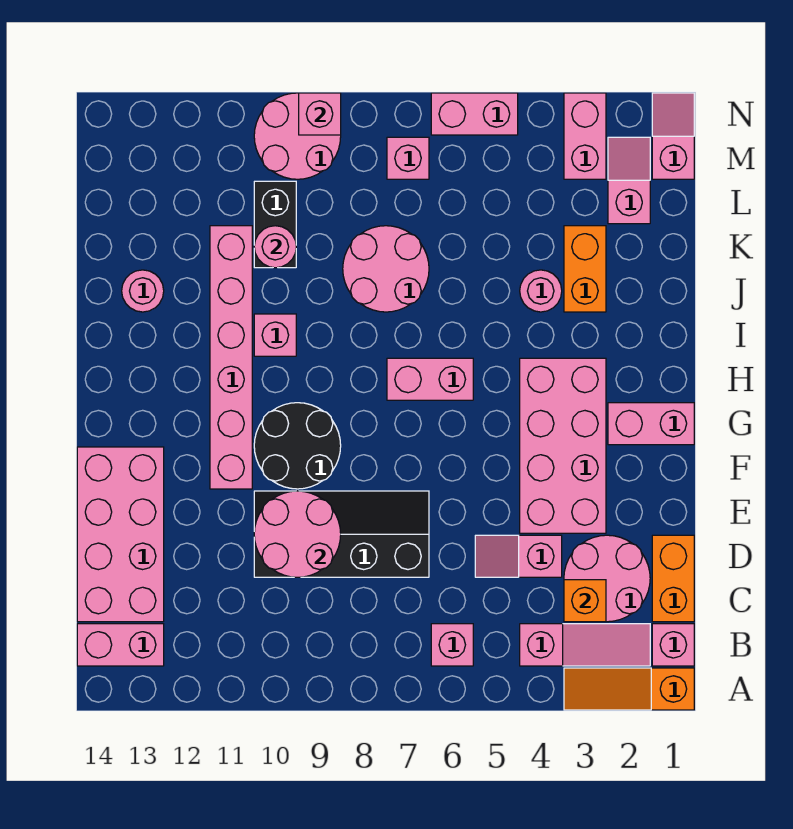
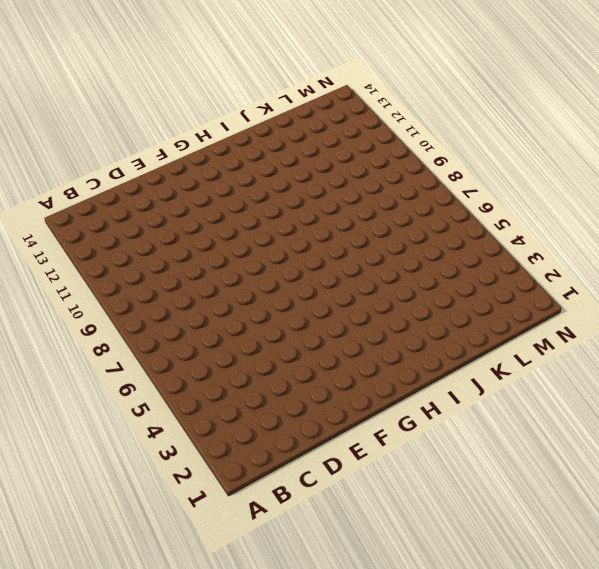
none -> orange 1x3 slope [564,668,694,710]
none -> pink 1x1 brick [652,624,694,666]
none -> pink 1x3 slope [520,624,650,666]
none -> pink 1x1 brick [431,624,473,666]

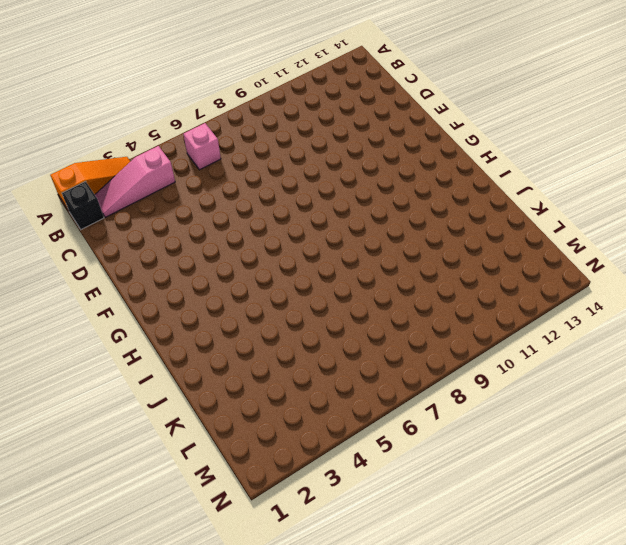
black 1x1 brick [62,182,104,230] -> pink 1x1 brick [652,624,694,666]
none -> pink 1x2 brick [77,624,164,666]
none -> orange 1x2 brick [652,535,694,622]
none -> pink 2x2 round brick [564,535,650,622]
none -> pink 2x4 brick [77,447,164,622]

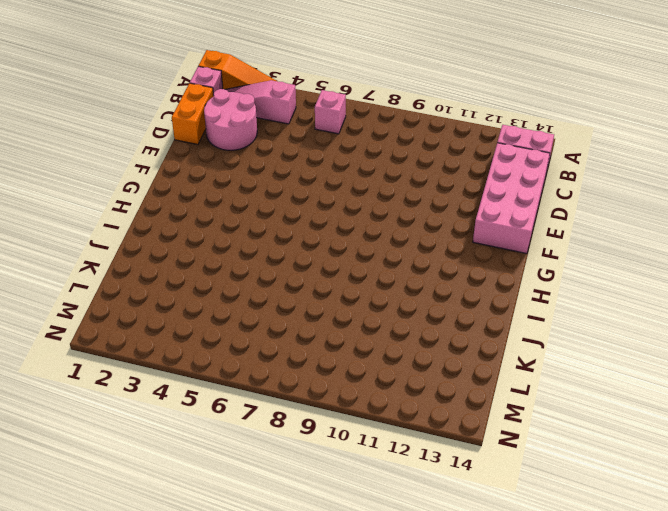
none -> pink 1x2 slope [475,535,562,577]
none -> black 2x4 slope [254,491,429,577]
none -> pink 2x4 brick [520,358,606,533]
none -> black 2x2 round brick [254,403,341,489]

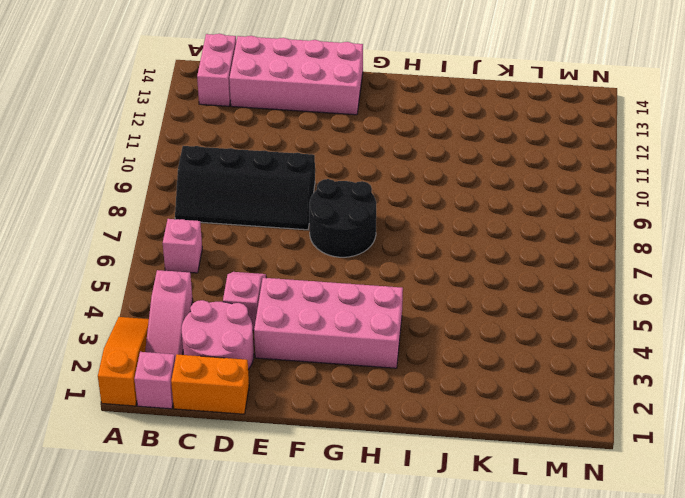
black 2x4 slope [175,146,315,230] -> black 2x4 slope turned to [254,491,429,577]
black 2x2 round brick [309,179,376,257] -> black 2x2 round brick moved to [254,403,341,489]
none -> pink 1x6 brick [210,226,252,489]
none -> pink 1x2 brick [608,403,694,445]
none -> pink 1x2 brick [387,358,473,400]
none -> pink 1x1 brick [254,314,296,356]

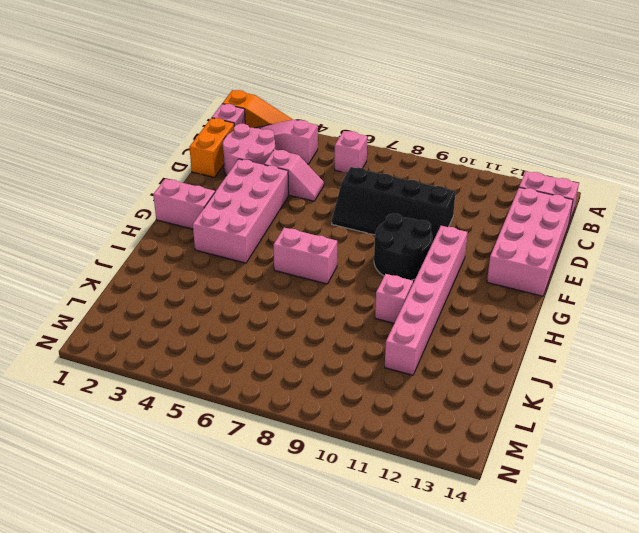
none -> orange 1x2 brick [564,226,606,312]
none -> pink 1x1 round brick [520,270,562,312]
none -> pink 2x2 round brick [343,226,429,312]
none -> pink 1x1 round brick [122,270,164,312]

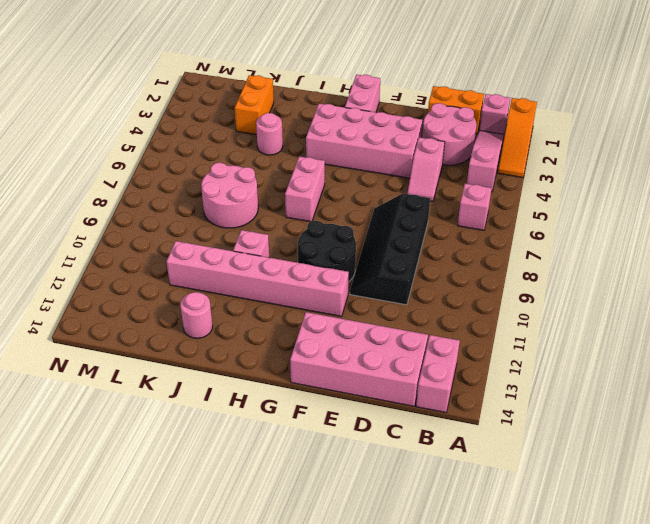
orange 1x2 brick [235,75,274,135] -> orange 1x2 brick turned to [564,226,606,312]
none -> black 1x2 brick [254,181,296,268]
none -> pink 1x2 slope [608,137,650,224]
none -> pink 1x2 slope [652,93,694,179]
none -> pink 1x2 brick [564,93,606,179]

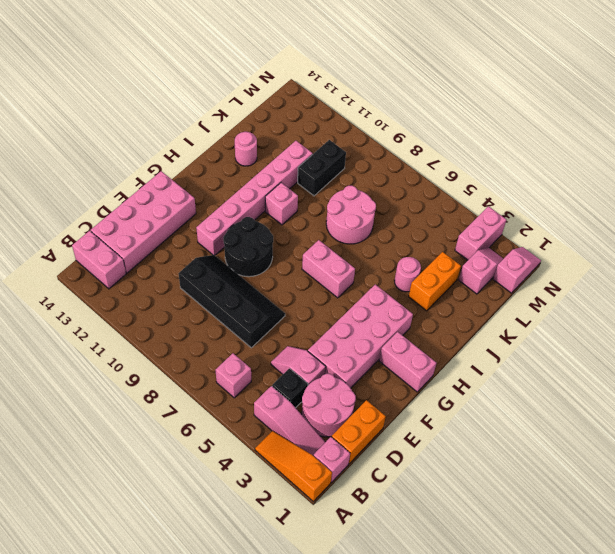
black 1x1 brick [272,368,308,408] -> none
none -> pink 1x1 brick [387,137,429,179]
none -> pink 2x2 round brick [254,93,341,179]
none -> pink 1x2 brick [431,93,518,135]
none -> orange 1x1 brick [564,580,606,622]

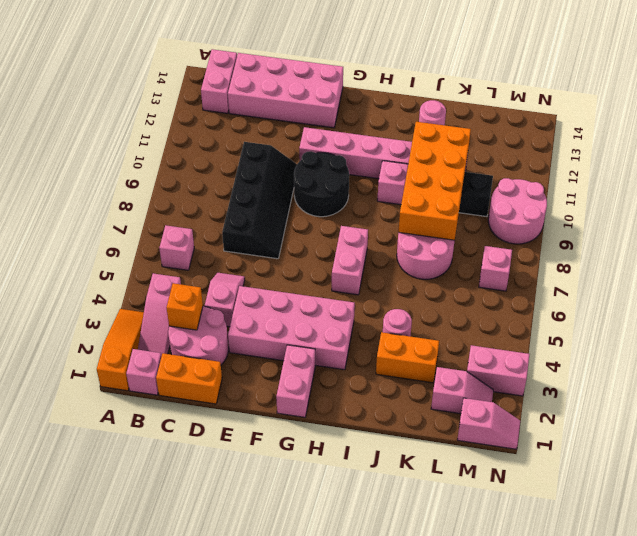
orange 2x4 brick [398,122,471,240] -> pink 1x1 round brick [254,226,296,268]
none -> pink 1x2 brick [431,93,518,135]
none -> pink 2x2 round brick [254,491,341,577]
none -> pink 1x1 brick [299,93,341,135]

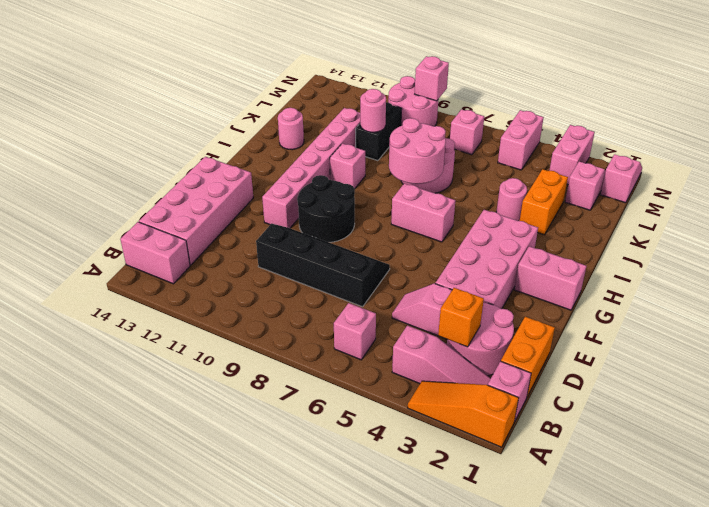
pink 2x2 round brick [389,118,446,184] -> pink 2x2 round brick moved to [254,491,341,577]
pink 1x2 brick [498,110,544,170] -> pink 1x2 brick turned to [431,93,518,135]

